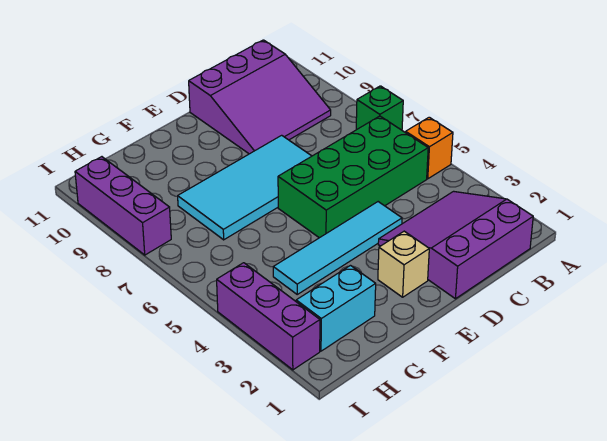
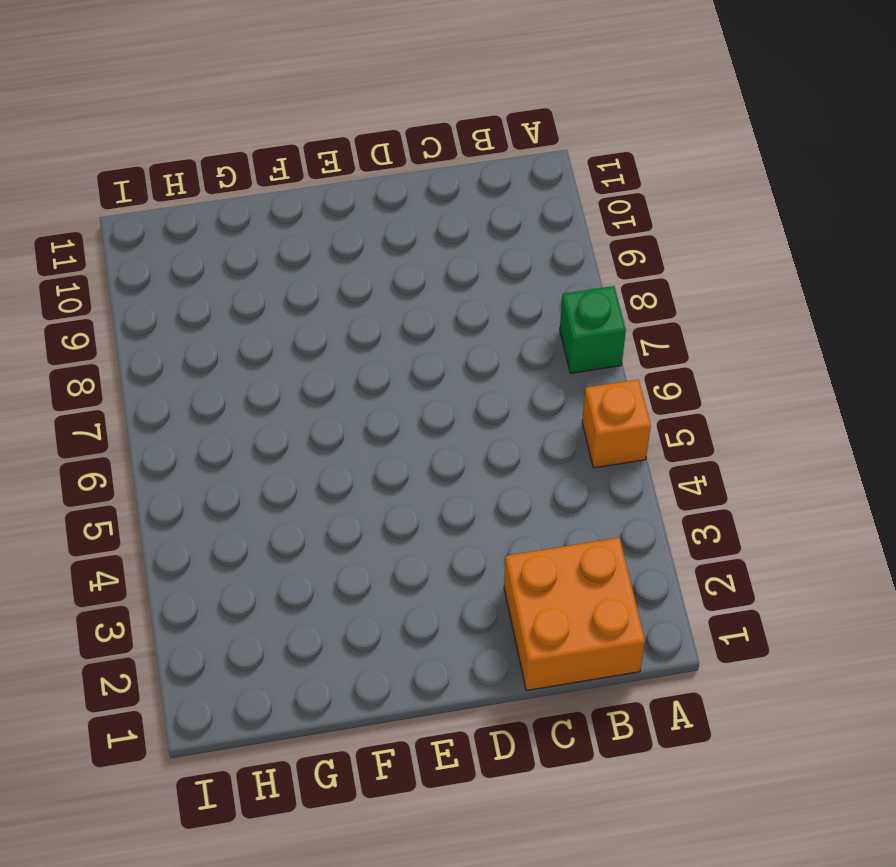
orange 2x2 brick [504,538,645,691] -> purple 3x3 slope [378,191,533,299]
none -> green 2x4 brick [278,116,428,238]
none -> purple 3x3 slope [189,40,331,154]

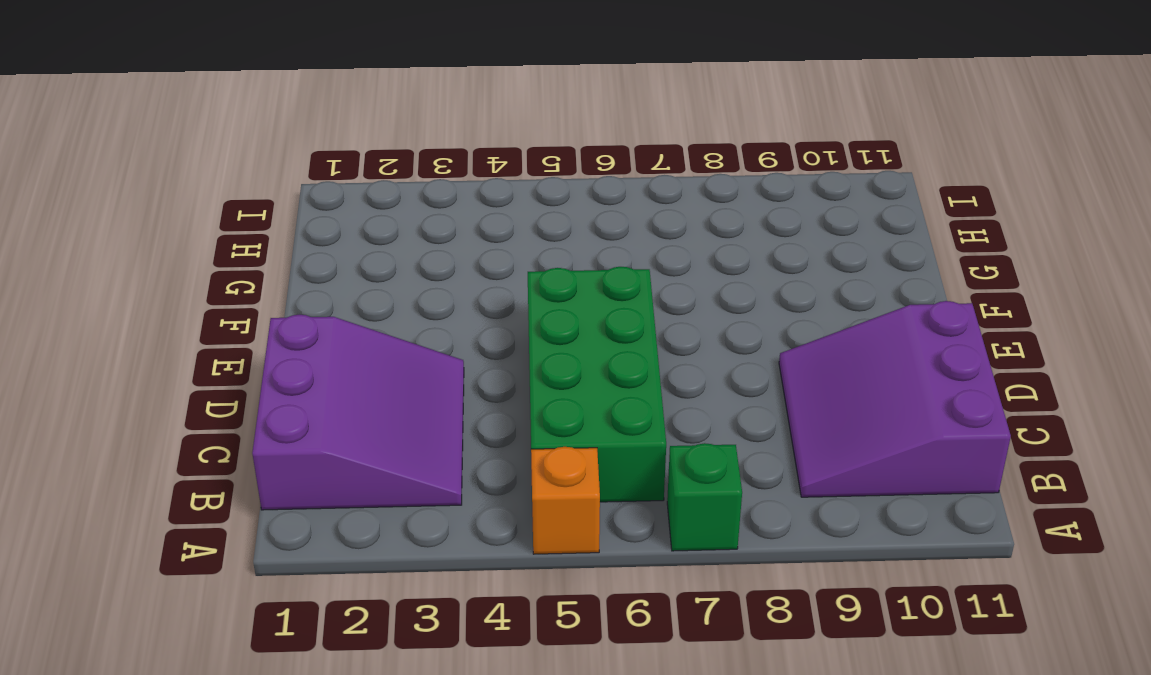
none -> cyan 1x4 tile [273,202,402,294]
none -> cyan 2x4 tile [178,135,311,240]

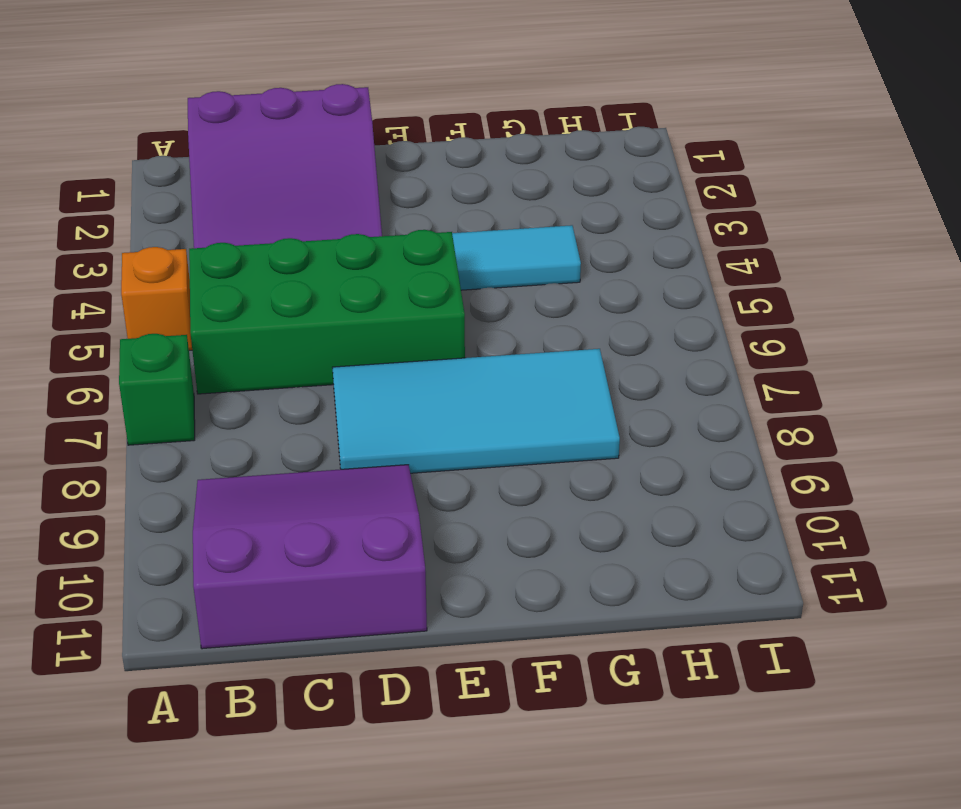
none -> tan 1x1 brick [378,231,429,297]
none -> cyan 1x2 brick [296,266,376,351]

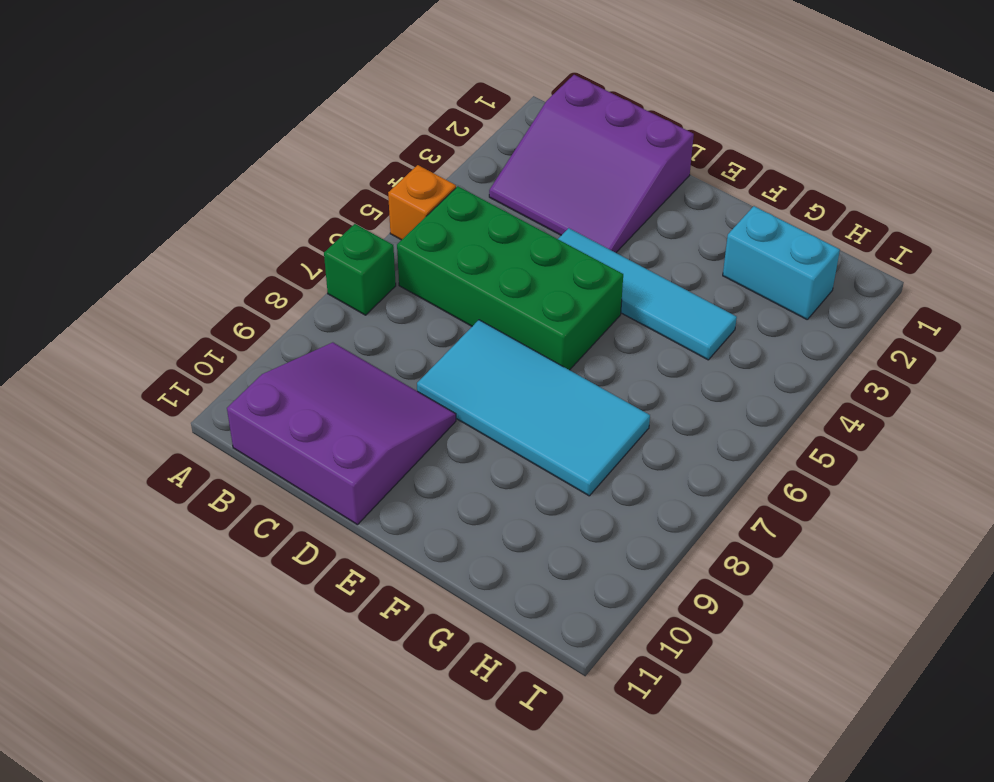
none -> tan 1x1 brick [378,231,429,297]
none -> purple 1x3 brick [217,263,320,370]

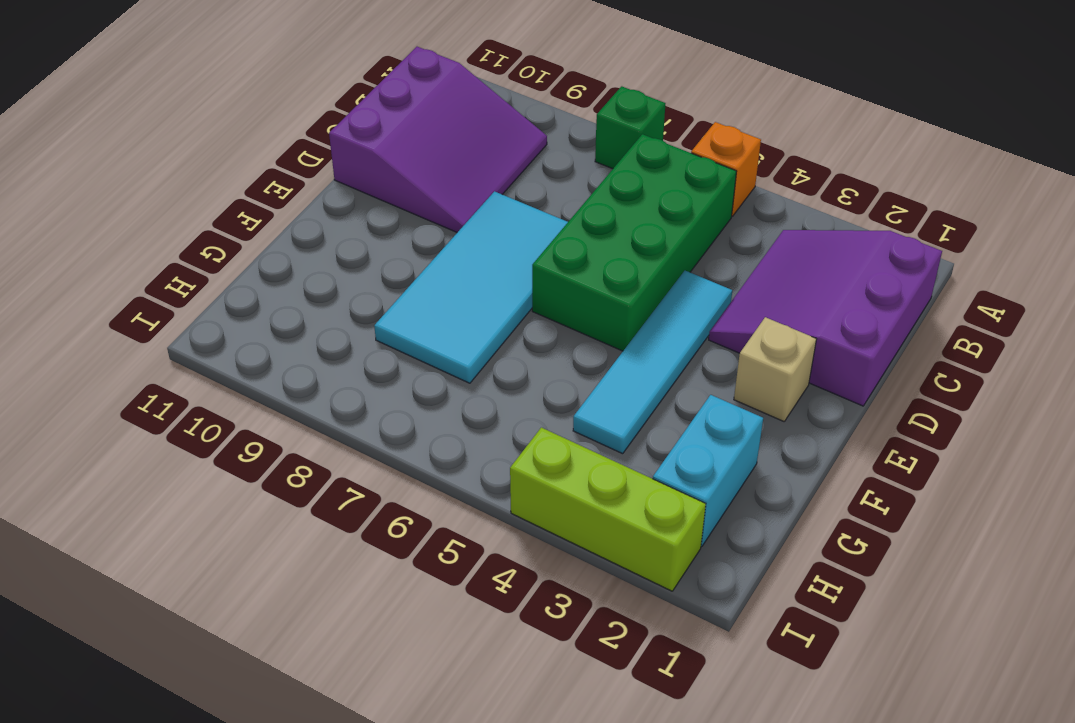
lime 1x3 brick [510,427,706,591] -> purple 1x3 brick [217,263,320,370]
none -> purple 1x3 brick [75,157,171,255]

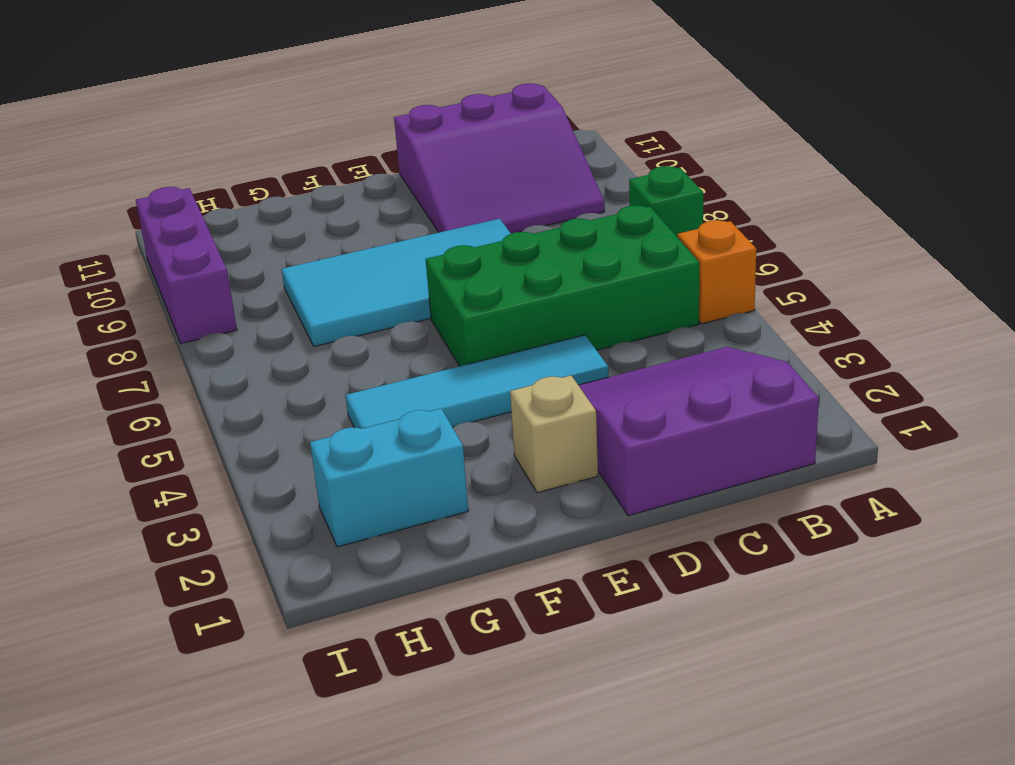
none -> purple 1x3 brick [217,263,320,370]

